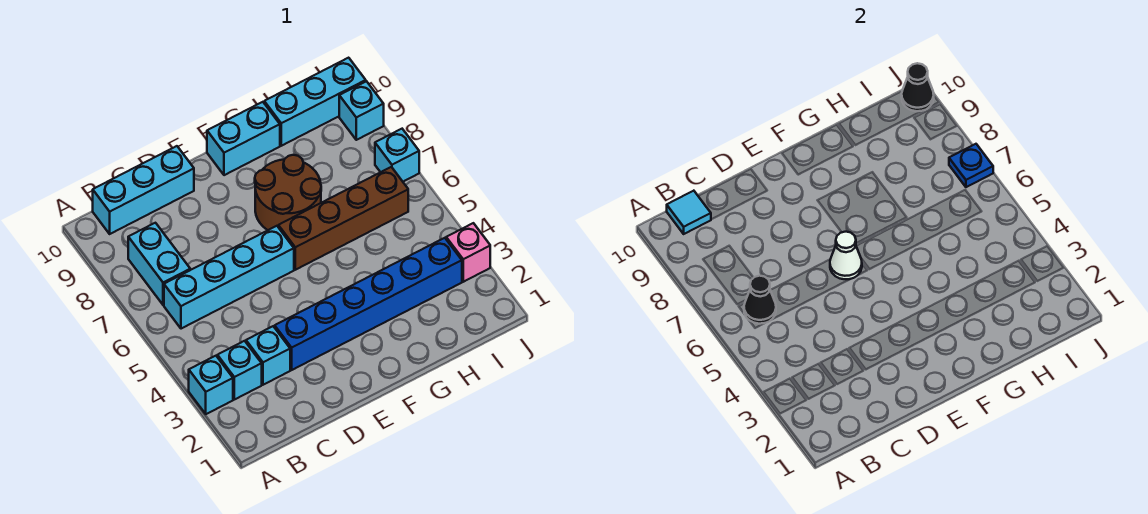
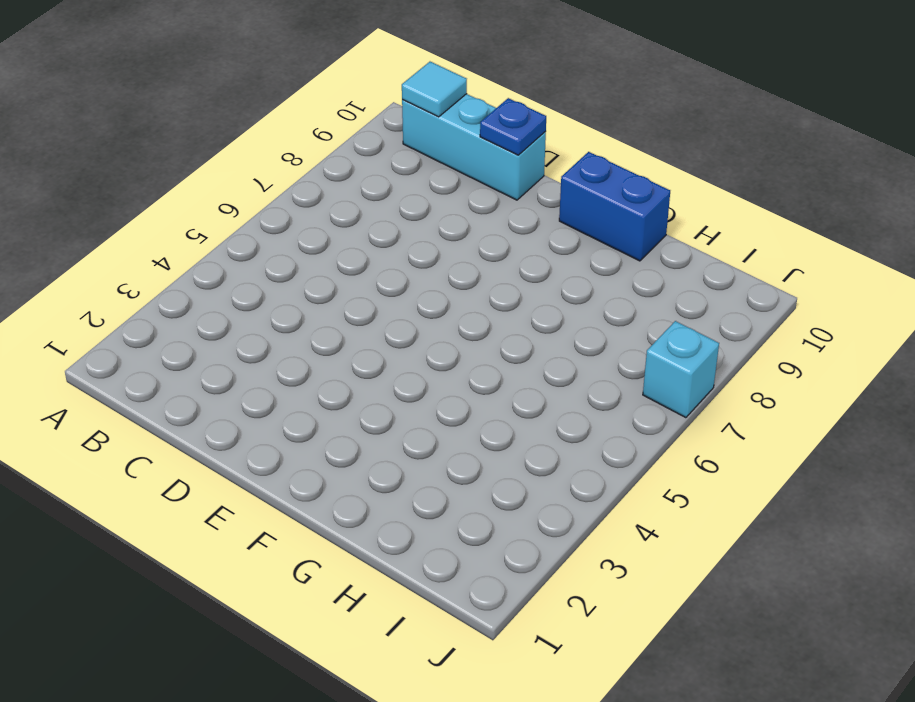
blue 1x1 plate [480,98,546,155] -> blue 1x1 plate moved to [949,144,993,187]
blue 1x2 brick [559,152,670,261] -> cyan 1x2 brick [207,102,280,175]
none -> cyan 1x1 brick [189,356,233,414]
none -> cyan 1x1 brick [217,341,262,400]
none -> cyan 1x4 brick [164,226,294,329]

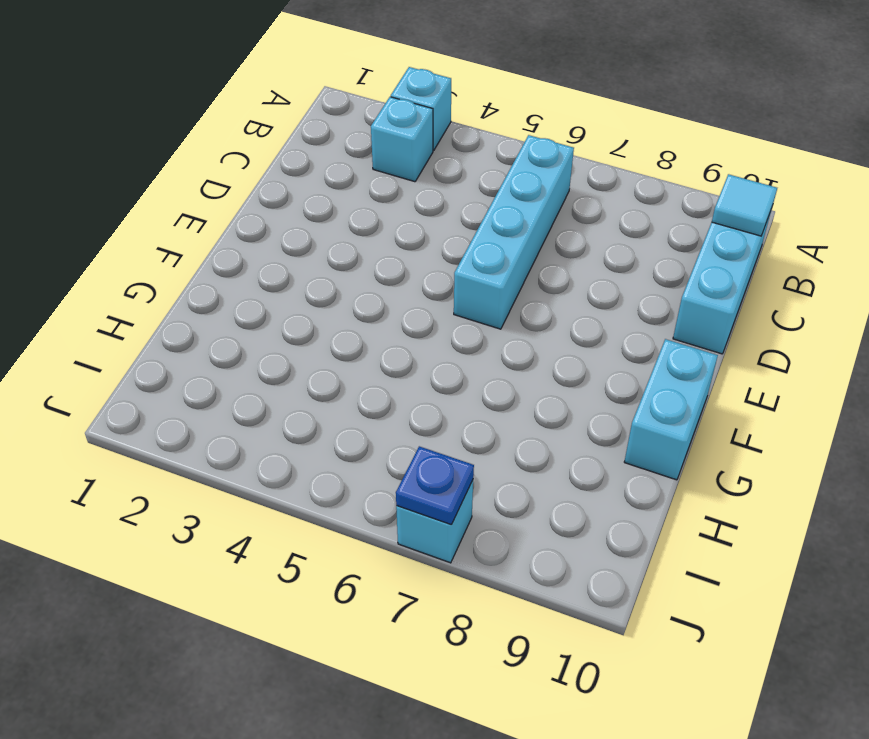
none -> cyan 1x2 brick [128,223,190,305]
none -> cyan 1x1 brick [246,326,290,385]
none -> blue 1x6 brick [275,238,462,370]

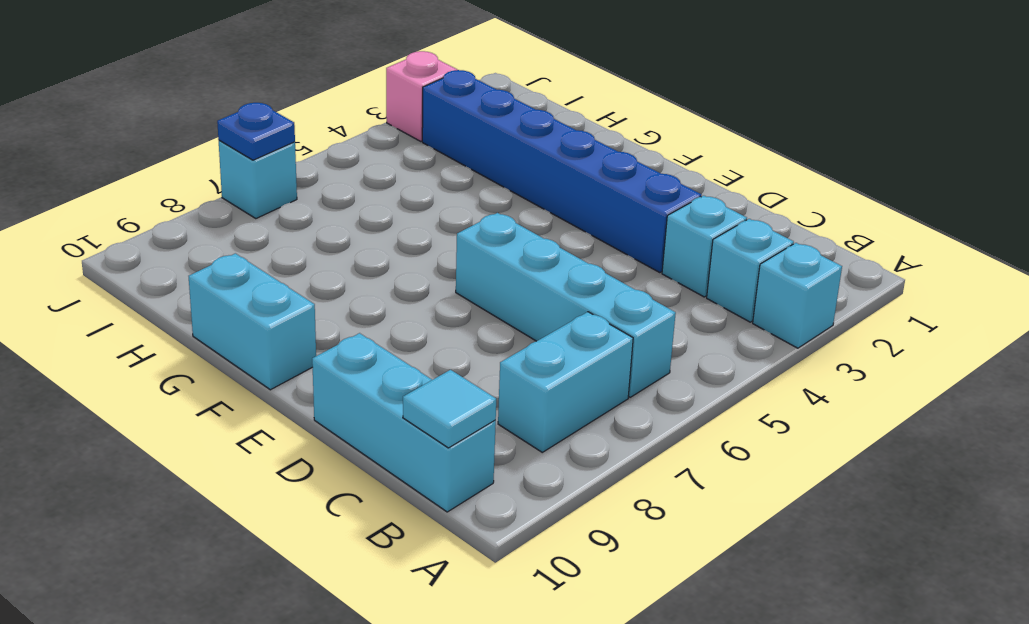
none -> brown 1x4 brick [278,167,408,270]
none -> brown 2x2 round brick [255,155,321,230]
none -> cyan 1x3 brick [264,58,366,146]

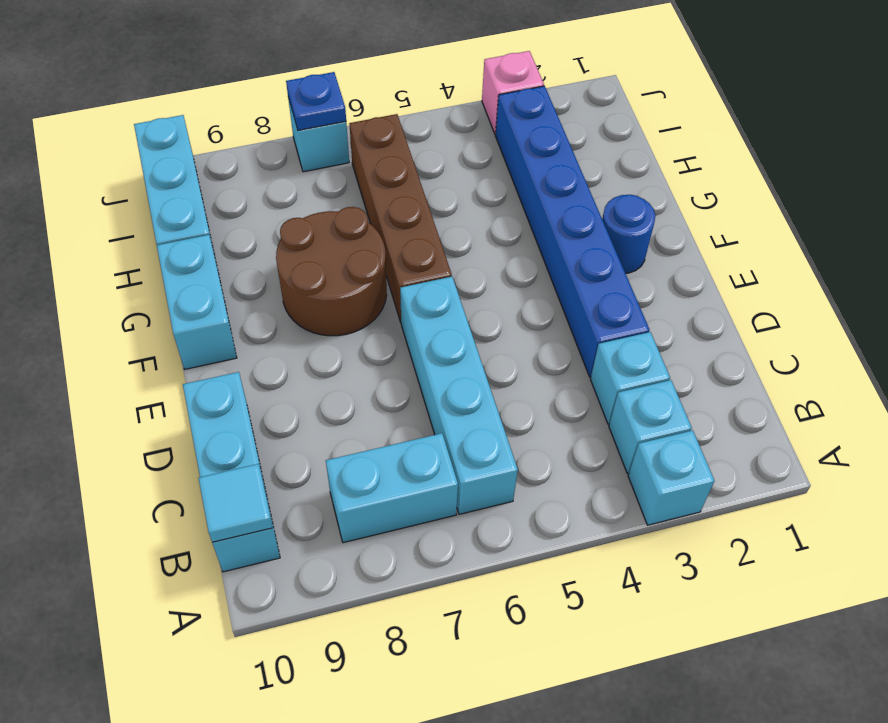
blue 1x1 round brick [602,195,655,273] -> none
none -> cyan 1x1 brick [339,81,384,140]
none -> black 1x1 cone [744,276,776,324]
none -> white 1x1 cone [830,232,862,279]

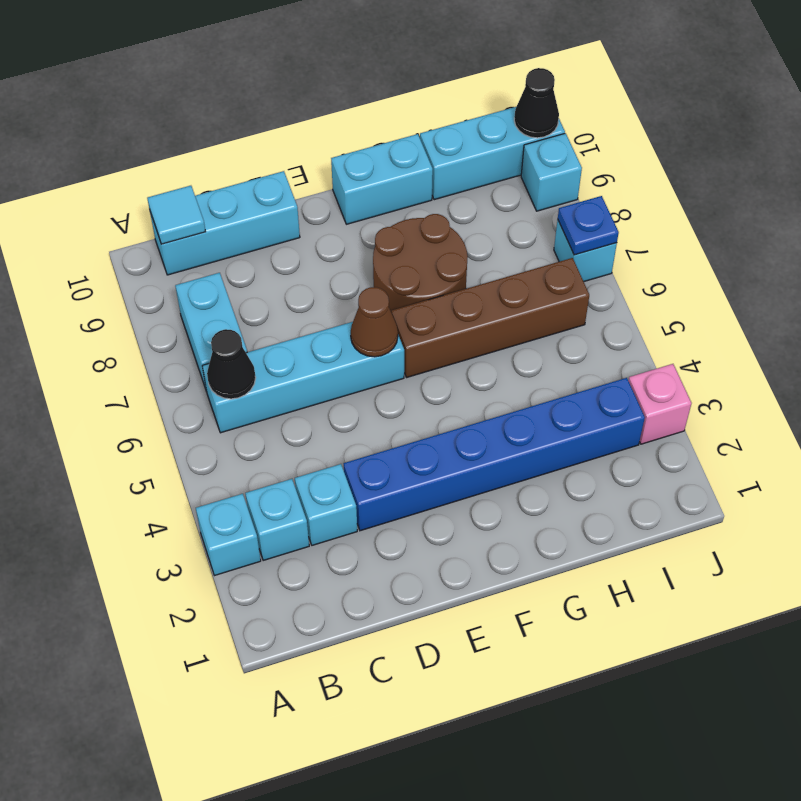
brown 1x1 cone [351,287,398,357] -> white 1x1 cone [830,232,862,279]

